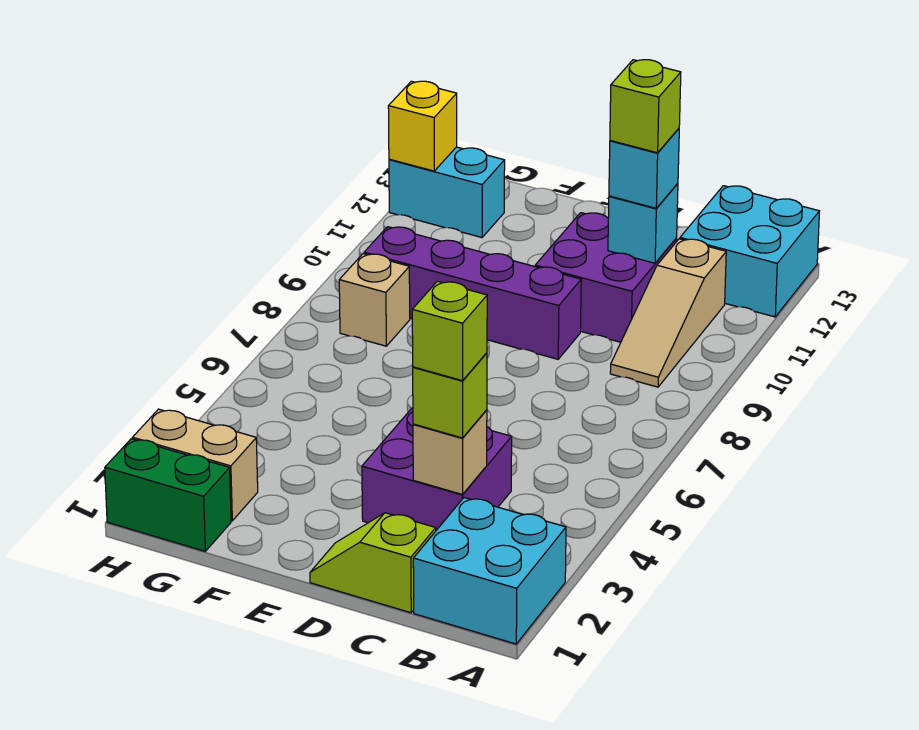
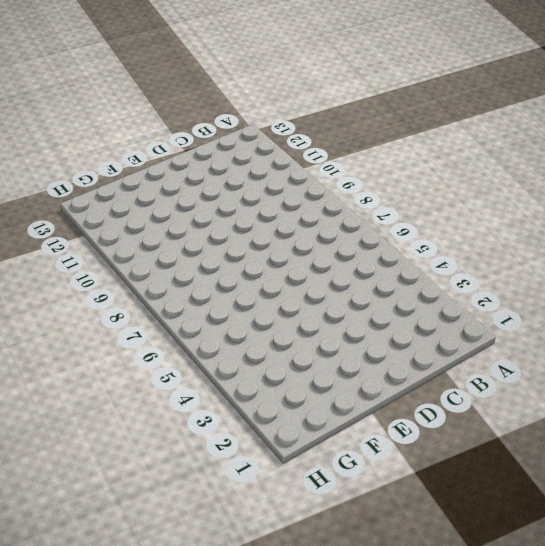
none -> cyan 2x2 brick [413,498,566,644]
none -> cyan 2x2 brick [680,186,819,317]
none -> tan 1x3 slope [610,239,726,387]

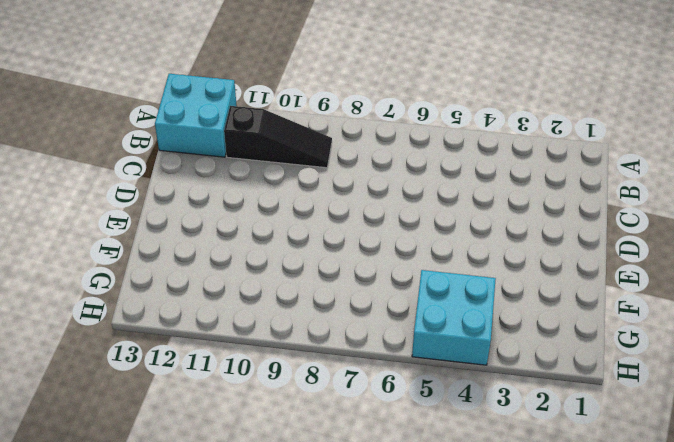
black 1x3 slope [224,106,332,168] -> tan 1x3 slope [610,239,726,387]
cyan 2x2 brick [412,270,496,365] -> cyan 2x2 brick moved to [413,498,566,644]
none -> lime 1x2 slope [310,513,436,613]
none -> purple 2x2 brick [362,408,512,530]
none -> purple 2x2 brick [535,213,677,342]

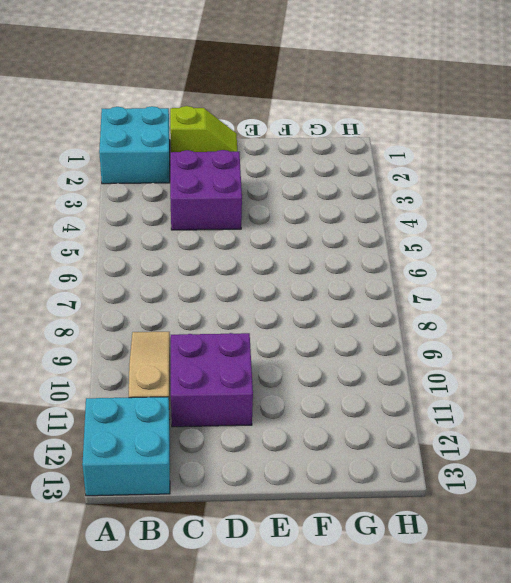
none -> purple 1x4 brick [364,227,581,359]
none -> green 1x2 brick [105,439,231,551]
none -> tan 1x2 brick [132,409,258,521]

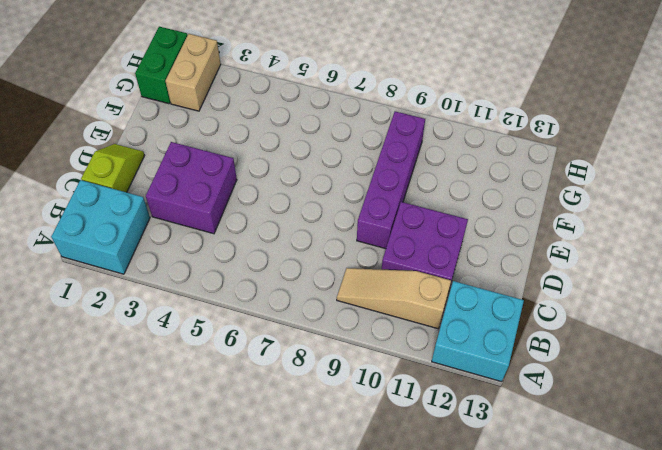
none -> tan 1x1 brick [339,254,410,346]
none -> cyan 1x2 brick [389,147,505,238]
none -> tan 1x1 brick [413,410,487,495]

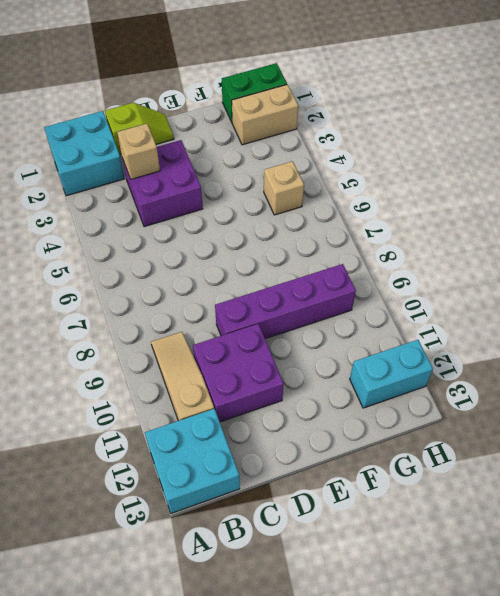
tan 1x1 brick [264,161,304,215] -> tan 1x1 brick moved to [339,254,410,346]
none -> cyan 1x1 brick [608,184,678,263]
none -> yellow 1x1 brick [388,81,457,171]
none -> lime 1x1 brick [413,353,487,438]

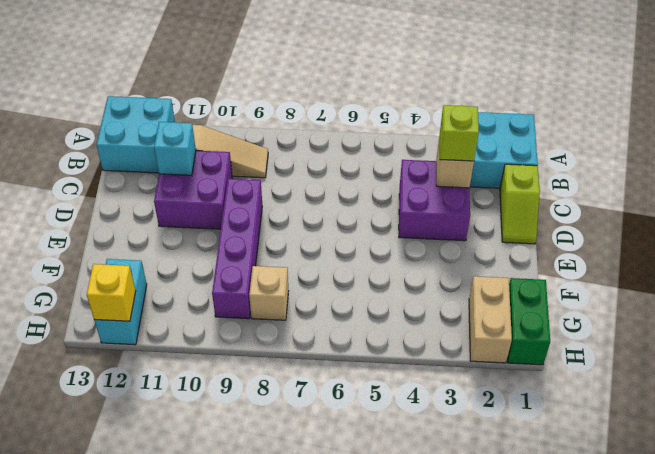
none -> cyan 1x1 brick [609,129,679,208]
none -> lime 1x1 brick [412,281,487,381]
none -> lime 1x1 brick [610,60,681,153]

